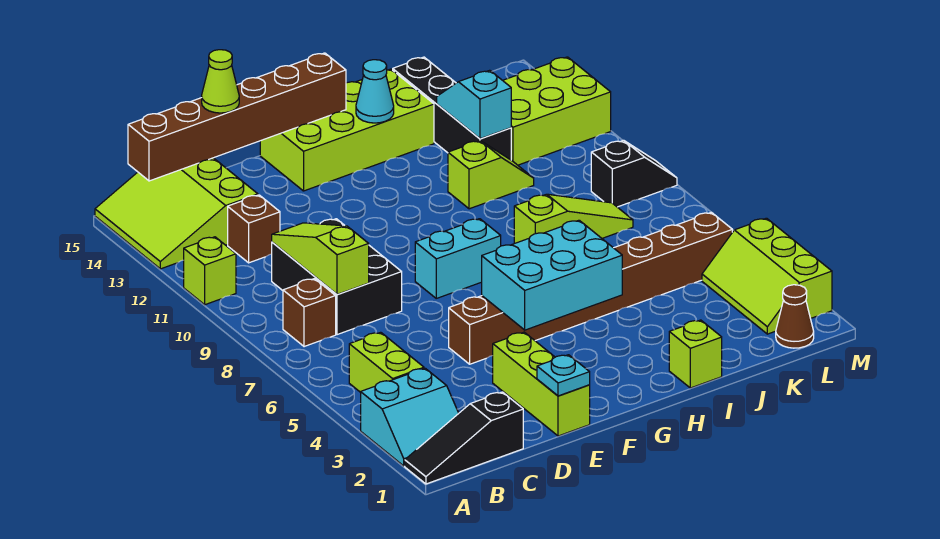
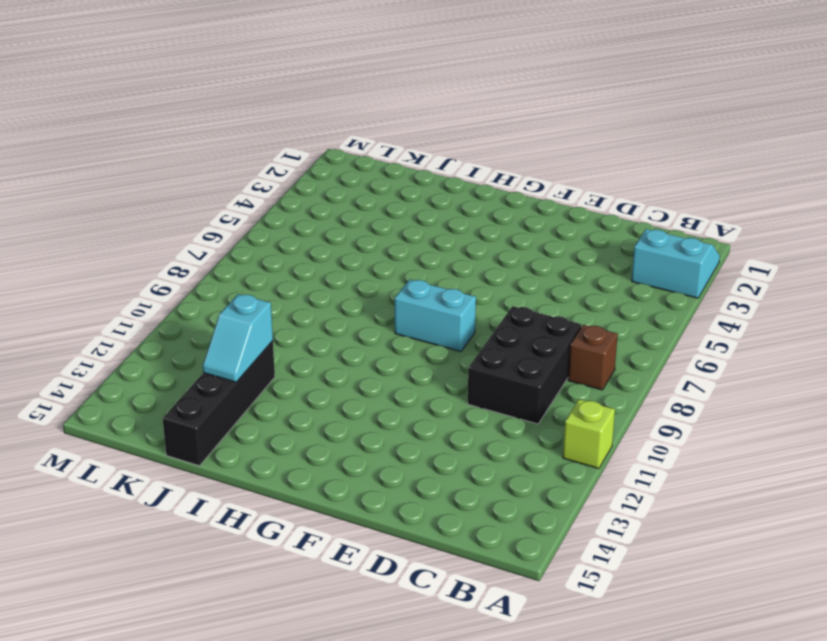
none -> black 1x3 slope [405,392,523,484]
none -> lime 3x3 slope [95,158,258,269]
none -> lime 1x2 brick [349,332,424,392]

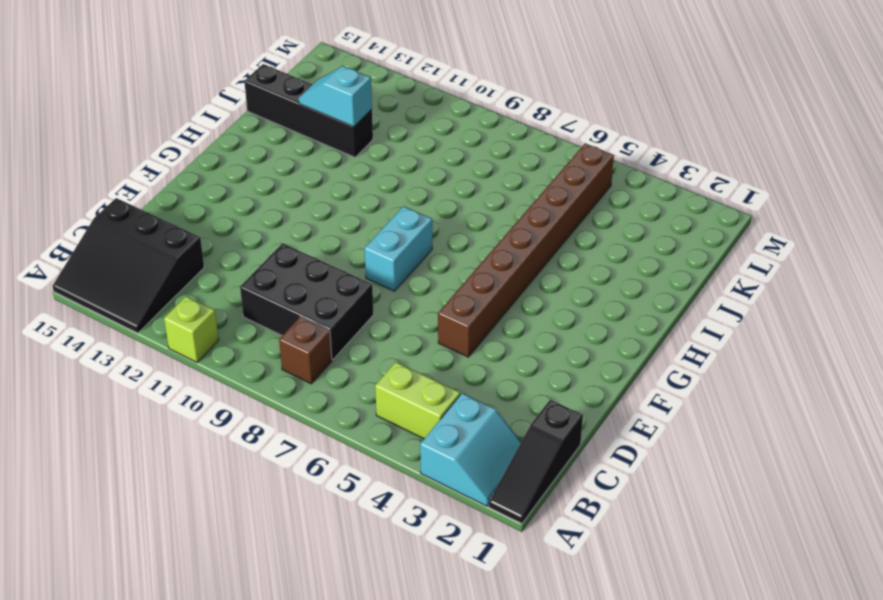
black 3x3 slope [53,198,204,333] -> lime 3x3 slope [95,158,258,269]
none -> brown 1x1 brick [228,195,280,263]
none -> lime 1x3 brick [493,332,590,436]
none -> lime 2x4 brick [260,69,434,191]

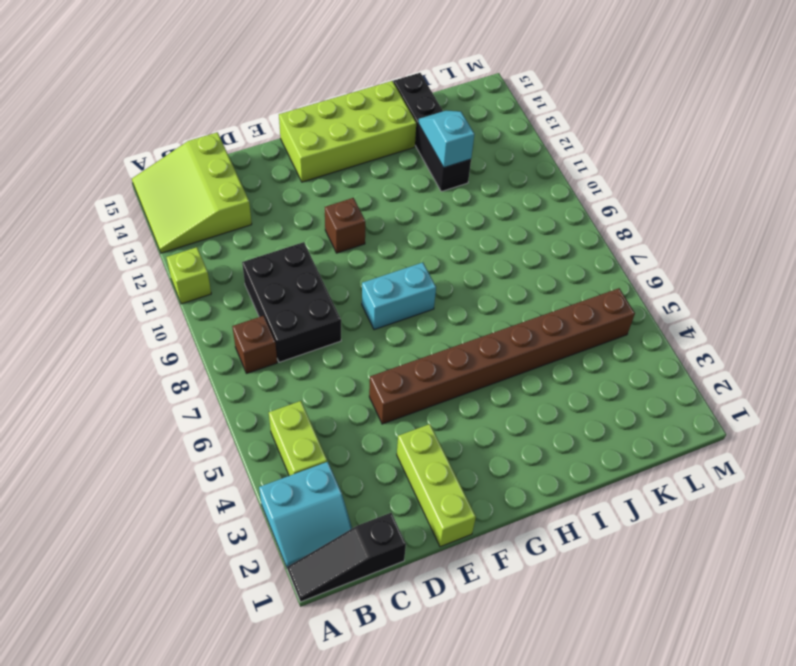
brown 1x1 brick [325,198,365,253] -> brown 1x1 brick moved to [228,195,280,263]
none -> lime 1x1 brick [669,320,722,388]
none -> lime 1x3 slope [514,194,633,244]
none -> lime 1x2 slope [448,141,534,209]

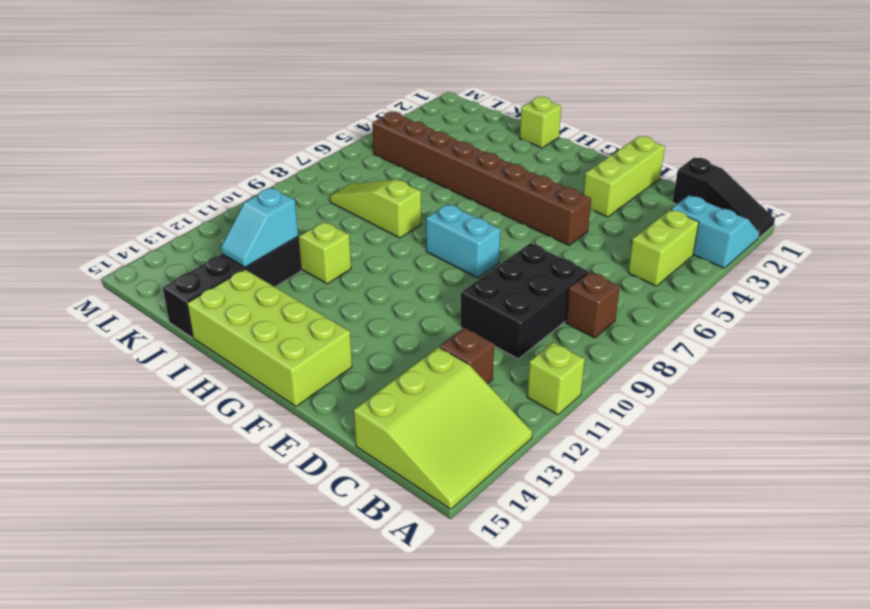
none -> lime 2x3 brick [503,57,611,165]
none -> brown 1x1 cone [776,285,814,348]
none -> lime 2x3 slope [702,218,832,334]

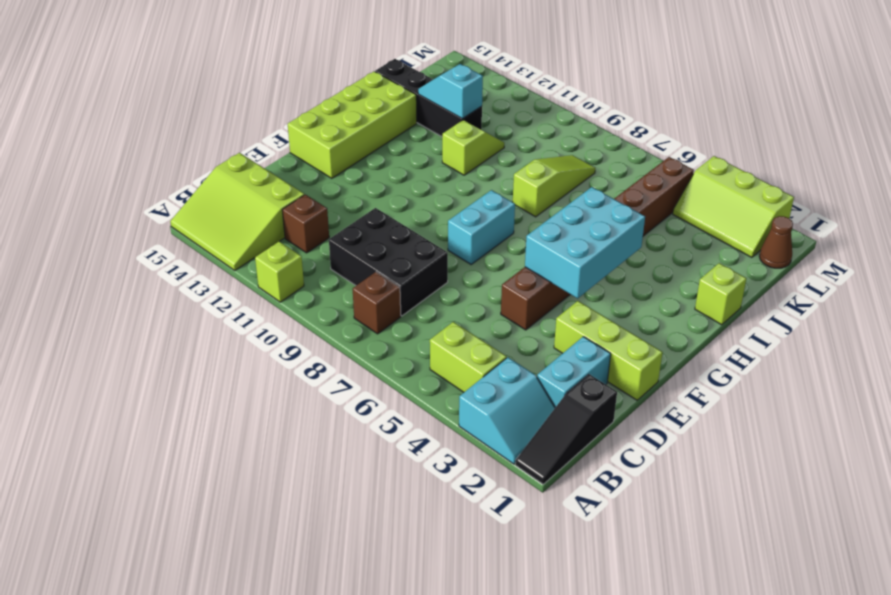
cyan 1x2 brick [537,337,611,407] -> none
none -> lime 2x3 brick [503,57,611,165]
none -> black 1x2 slope [591,140,677,207]
none -> brown 1x6 brick [128,53,346,181]

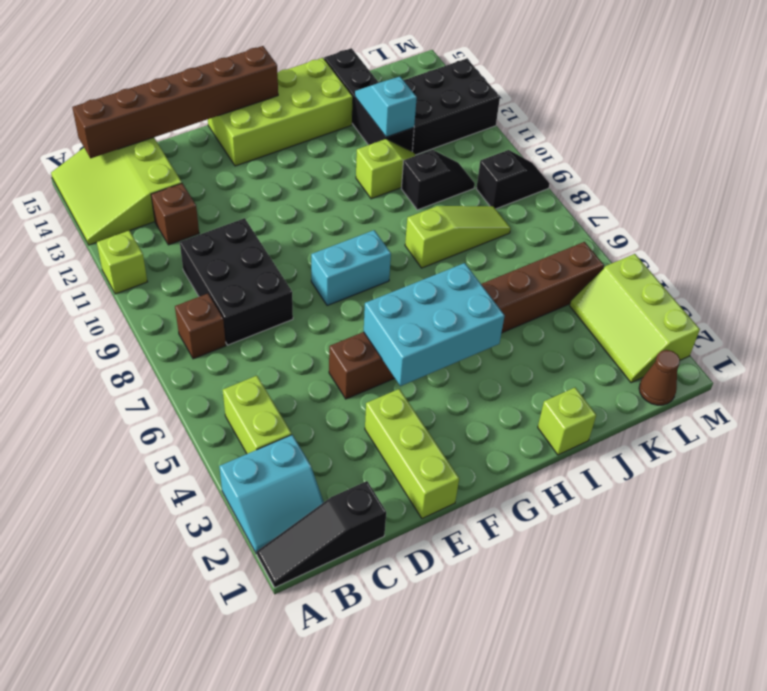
black 1x2 slope [401,150,475,210] -> none
black 2x3 brick [403,59,500,155] -> lime 2x3 brick [503,57,611,165]
none -> lime 1x3 slope [272,223,369,295]
none -> cyan 1x1 plate [537,355,590,396]
none -> cyan 1x1 cone [356,60,394,123]

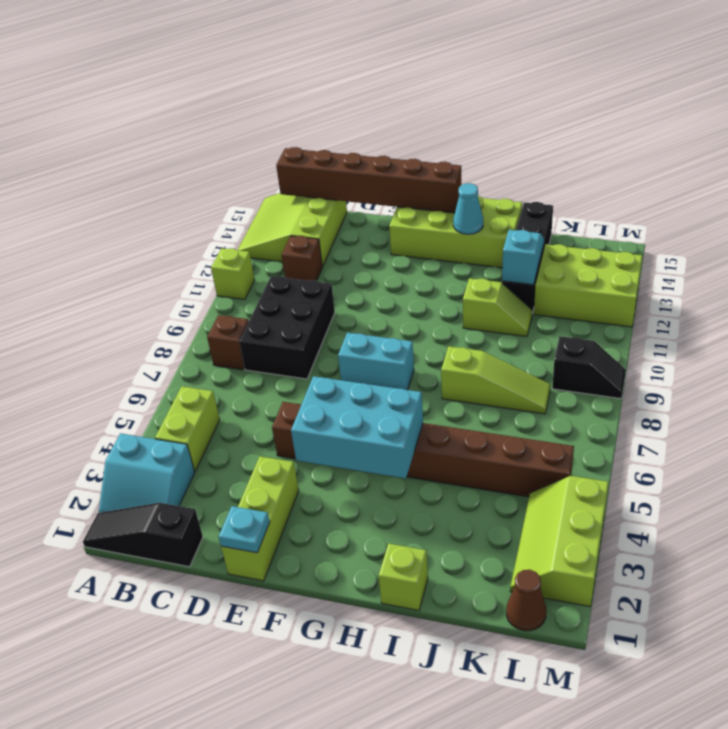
none -> lime 1x3 slope [272,223,369,295]
none -> lime 1x1 cone [202,50,239,113]

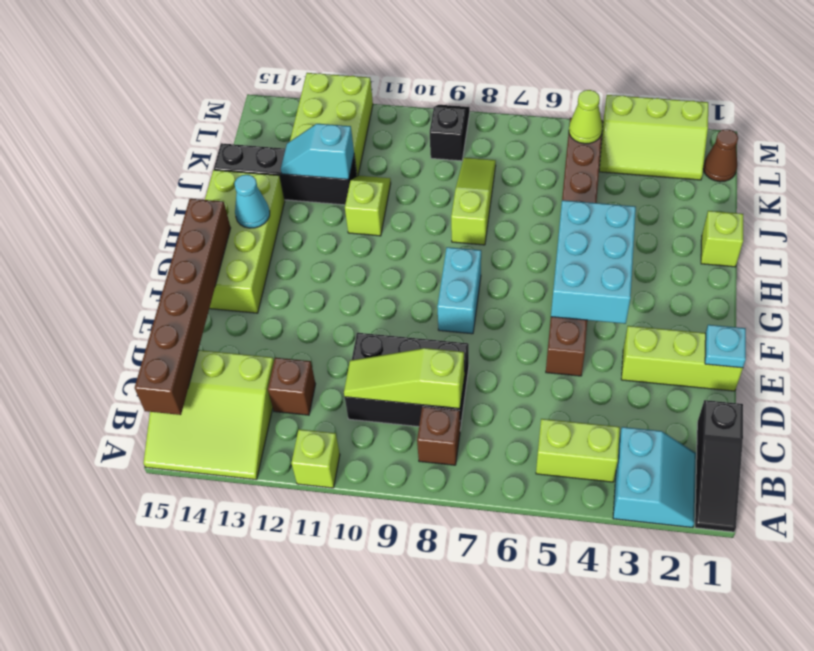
lime 1x1 cone [569,90,603,144] -> lime 1x1 cone moved to [202,50,239,113]

